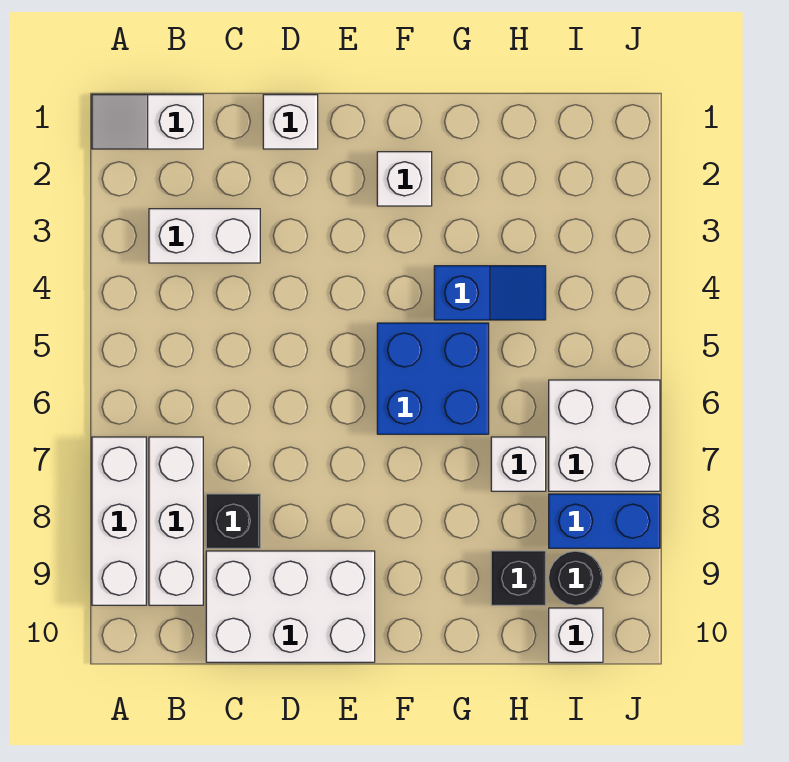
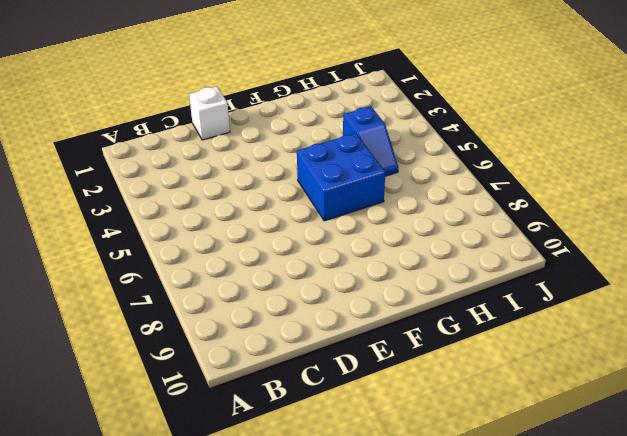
blue 1x2 slope [343,106,398,176] -> blue 1x2 slope turned to [434,266,546,320]
none -> white 1x2 slope [92,95,203,149]
none -> white 1x3 brick [92,437,146,605]
none -> white 1x2 brick [149,209,260,263]

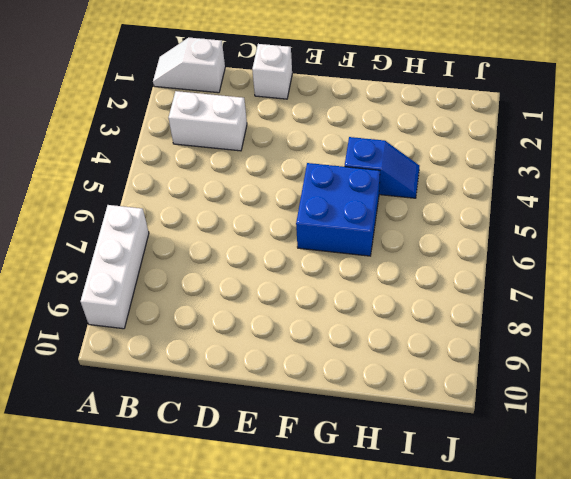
none -> white 1x3 brick [149,437,203,605]
none -> black 1x1 brick [206,494,260,548]
none -> white 2x3 brick [206,551,375,662]

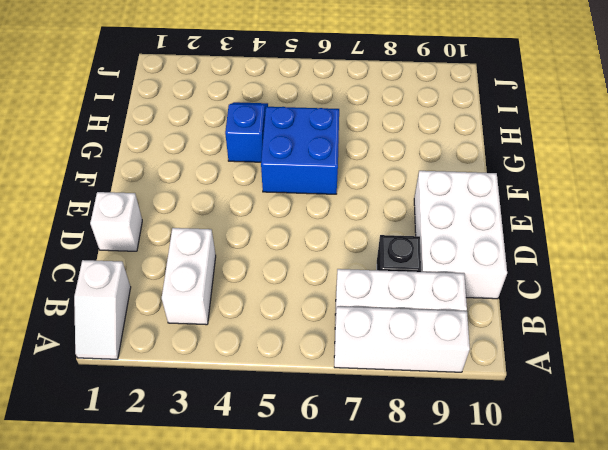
none -> white 1x1 brick [377,152,432,206]
none -> white 1x1 brick [491,437,546,491]
none -> black 1x1 brick [491,551,546,605]

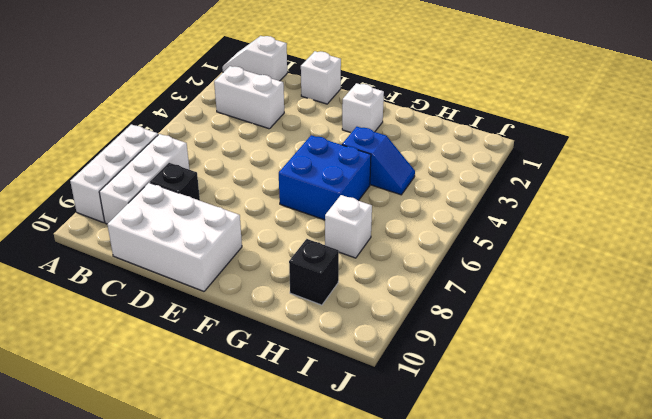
none -> white 2x2 brick [549,380,660,491]
none -> blue 1x2 brick [549,494,660,548]
none -> black 1x1 round brick [549,551,603,605]

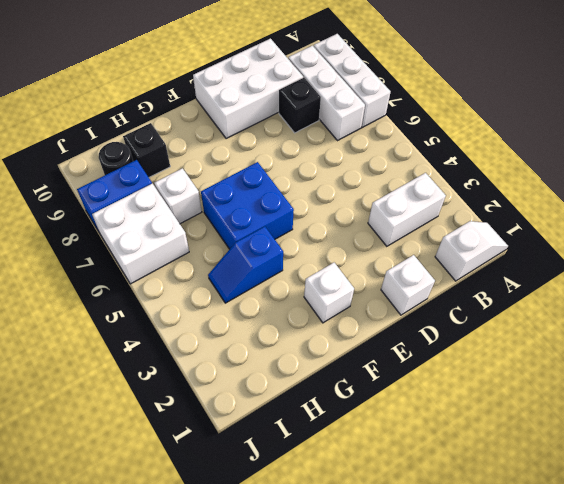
none -> white 1x1 brick [549,608,603,662]

